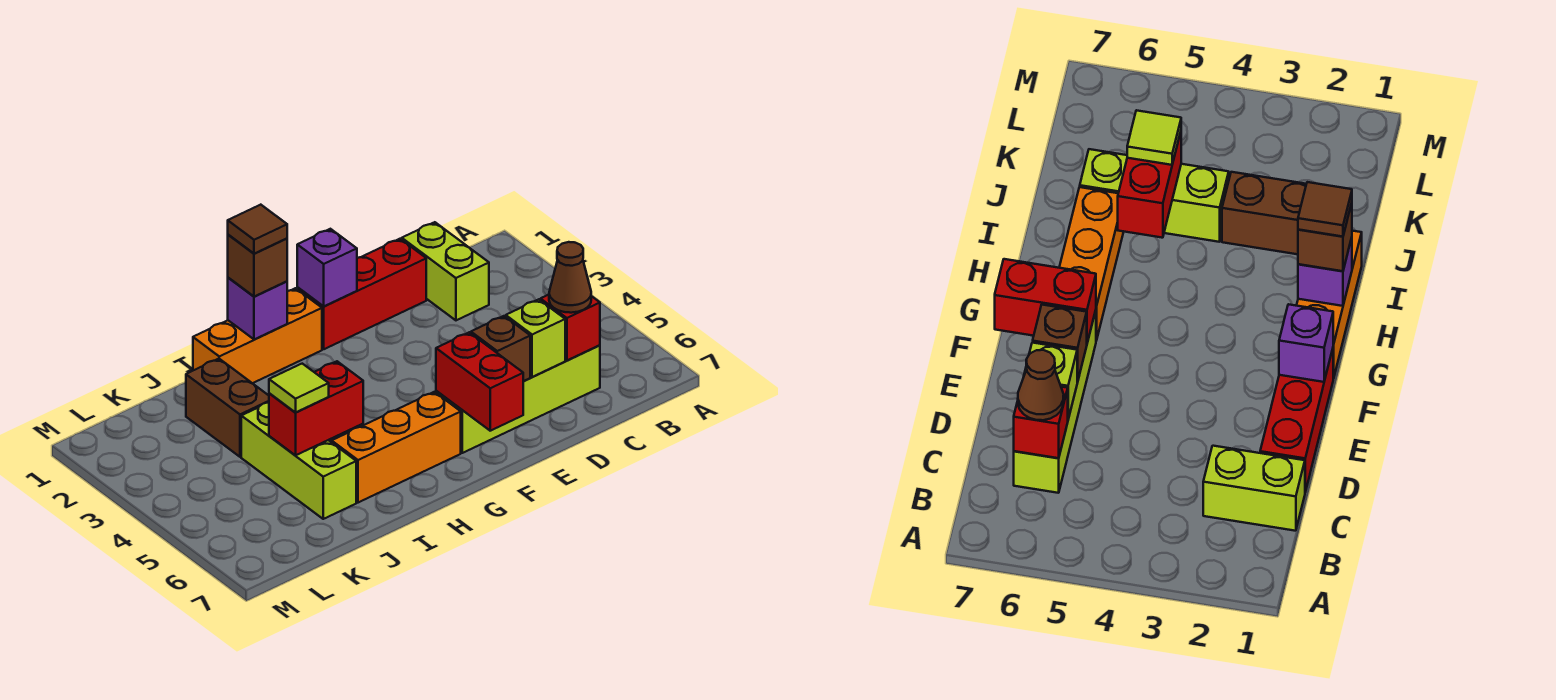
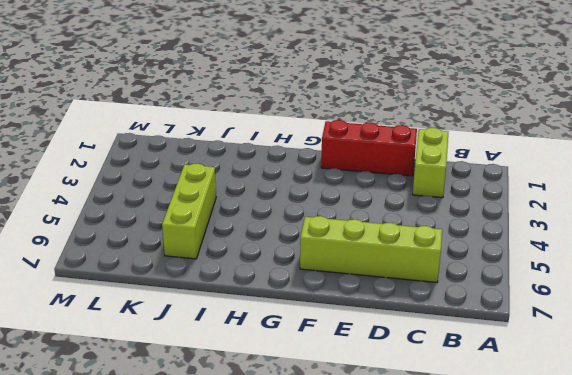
none -> orange 1x3 brick [193,288,322,383]
none -> orange 1x3 brick [332,392,461,503]
none -> brown 1x2 brick [186,359,269,457]

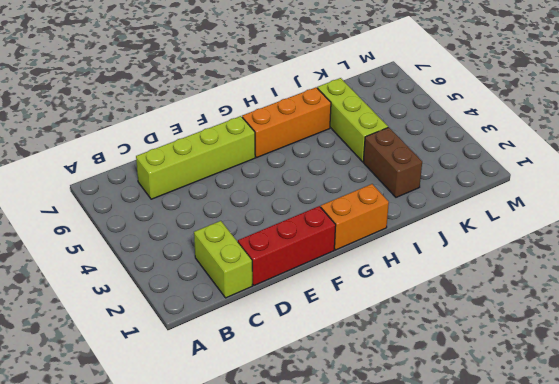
orange 1x2 brick [321,184,389,250] -> orange 1x3 brick [193,288,322,383]
none -> red 1x1 brick [541,295,600,361]
none -> lime 1x1 brick [506,299,565,377]
none -> brown 1x1 brick [471,316,530,381]

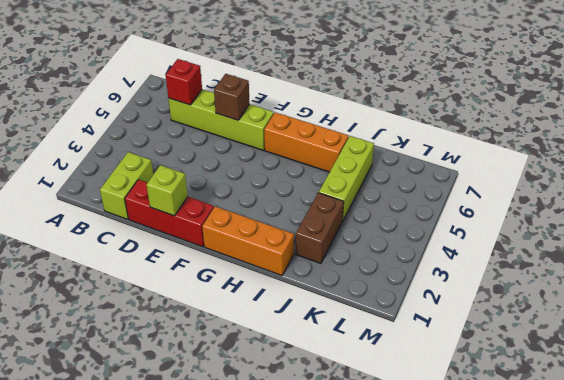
lime 1x1 brick [147,165,188,216] -> lime 1x1 brick moved to [506,299,565,377]
none -> purple 1x1 brick [297,229,357,306]
none -> red 1x2 brick [436,332,523,431]
none -> purple 1x1 brick [228,278,287,339]

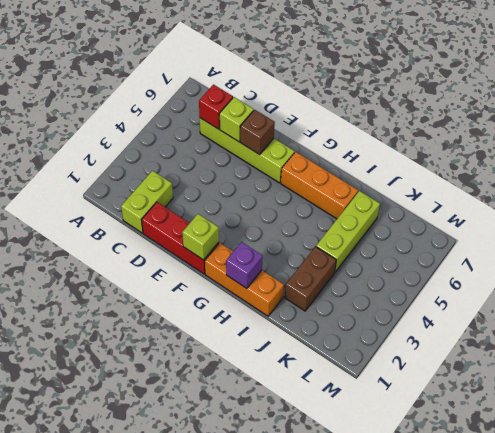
lime 1x1 brick [182,214,219,260] -> purple 1x1 brick [297,229,357,306]
none -> red 1x2 brick [436,332,523,431]
none -> red 1x2 brick [269,361,363,455]
none -> brown 1x1 cone [549,242,591,313]

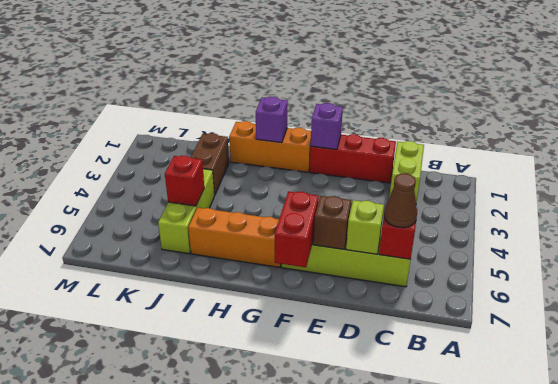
red 1x1 brick [165,156,204,206] -> red 1x2 brick [269,361,363,455]
none -> brown 1x1 brick [228,235,287,297]
none -> lime 1x1 tile [269,364,329,412]
none -> brown 1x1 tile [228,205,287,254]

